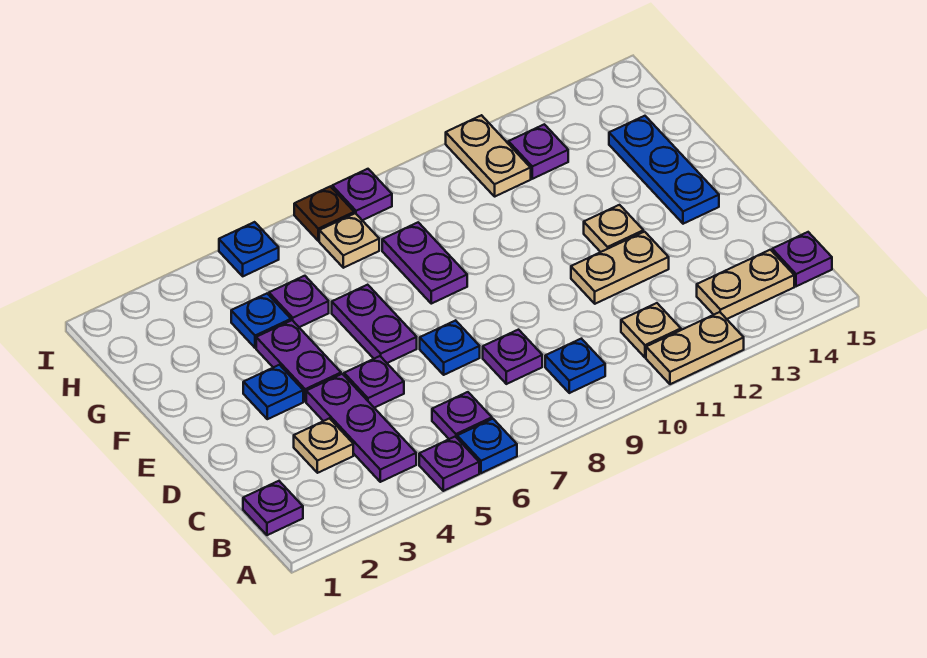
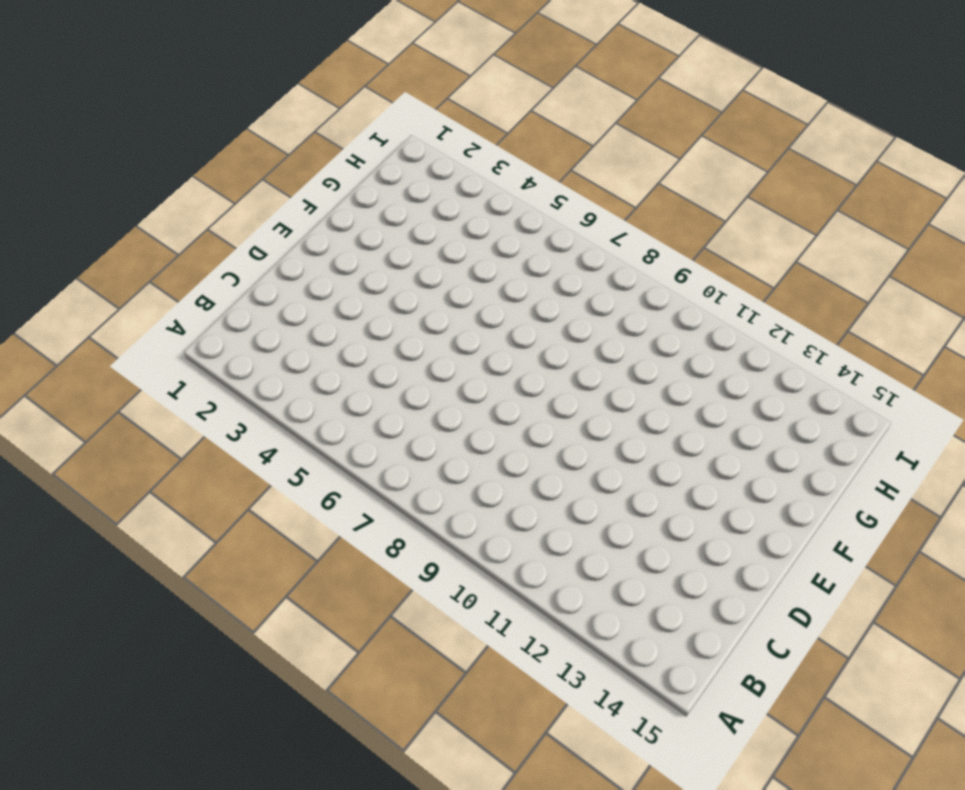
none -> purple 1x1 plate [419,437,479,491]
none -> blue 1x1 plate [457,419,517,473]
none -> tan 1x2 plate [646,312,744,384]

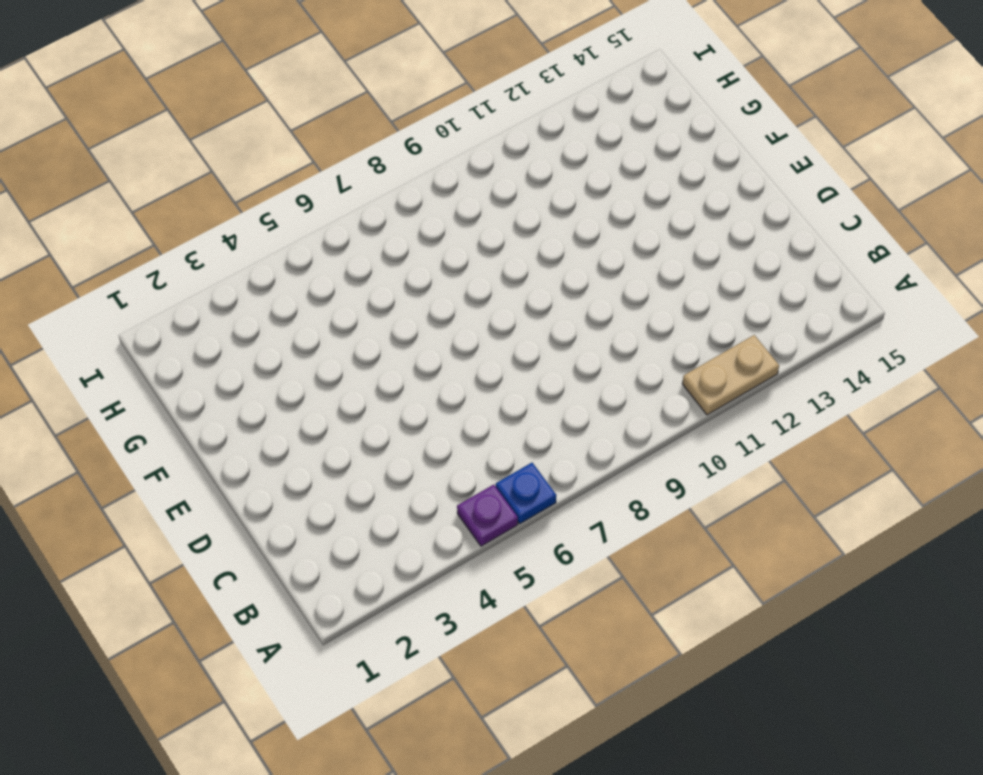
none -> purple 1x1 plate [243,481,303,535]
none -> purple 1x3 plate [306,374,416,482]
none -> purple 1x1 plate [432,392,492,439]

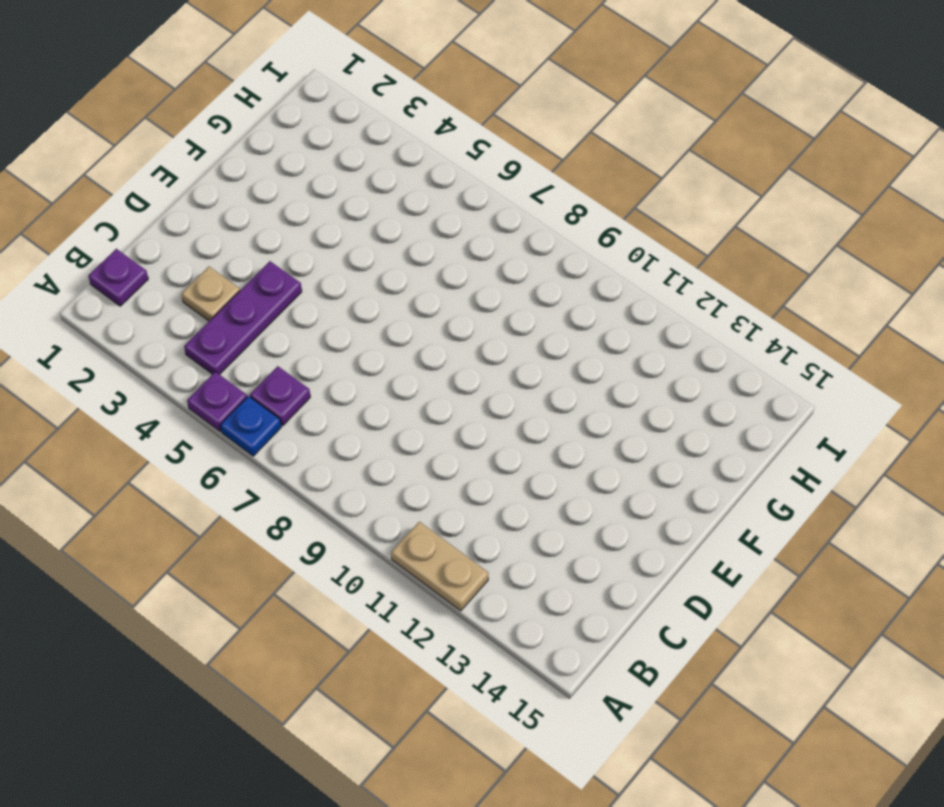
none -> blue 1x1 plate [545,339,605,393]
none -> tan 1x1 plate [621,303,681,357]
none -> tan 1x2 plate [697,250,794,319]

